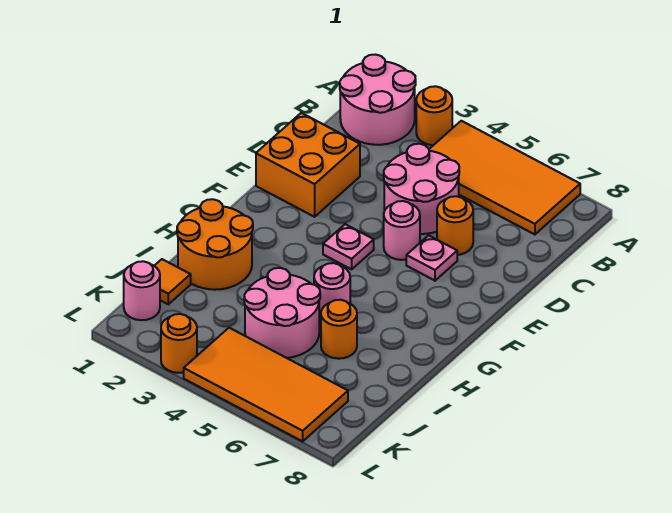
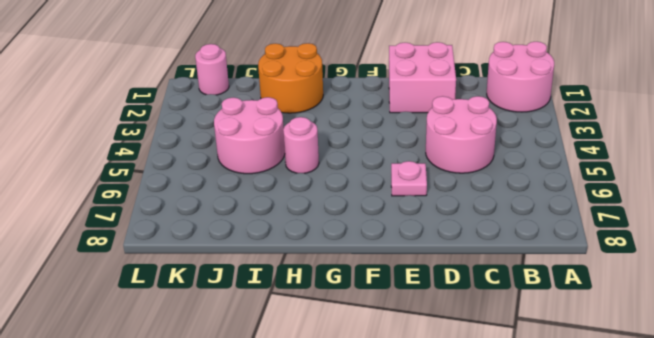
pink 2x2 brick [389,42,456,113] -> orange 2x2 brick [256,113,360,217]
none -> orange 1x1 round brick [416,86,452,145]
none -> orange 2x4 tile [429,121,580,235]
none -> orange 1x1 round brick [437,196,473,255]

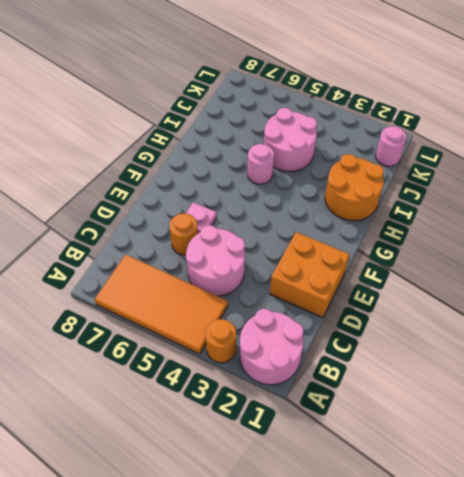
none -> pink 1x1 round brick [384,201,420,260]
none -> pink 1x1 plate [323,224,374,269]
none -> orange 1x1 round brick [321,300,357,359]

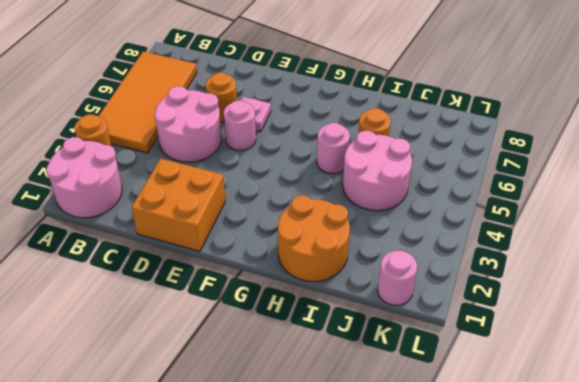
none -> pink 1x1 plate [323,224,374,269]
none -> orange 1x1 tile [155,259,191,304]
none -> orange 2x4 tile [184,328,348,441]

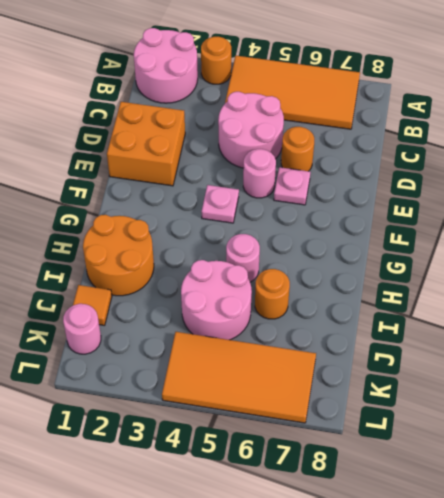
none -> orange 1x1 round brick [161,314,197,373]

